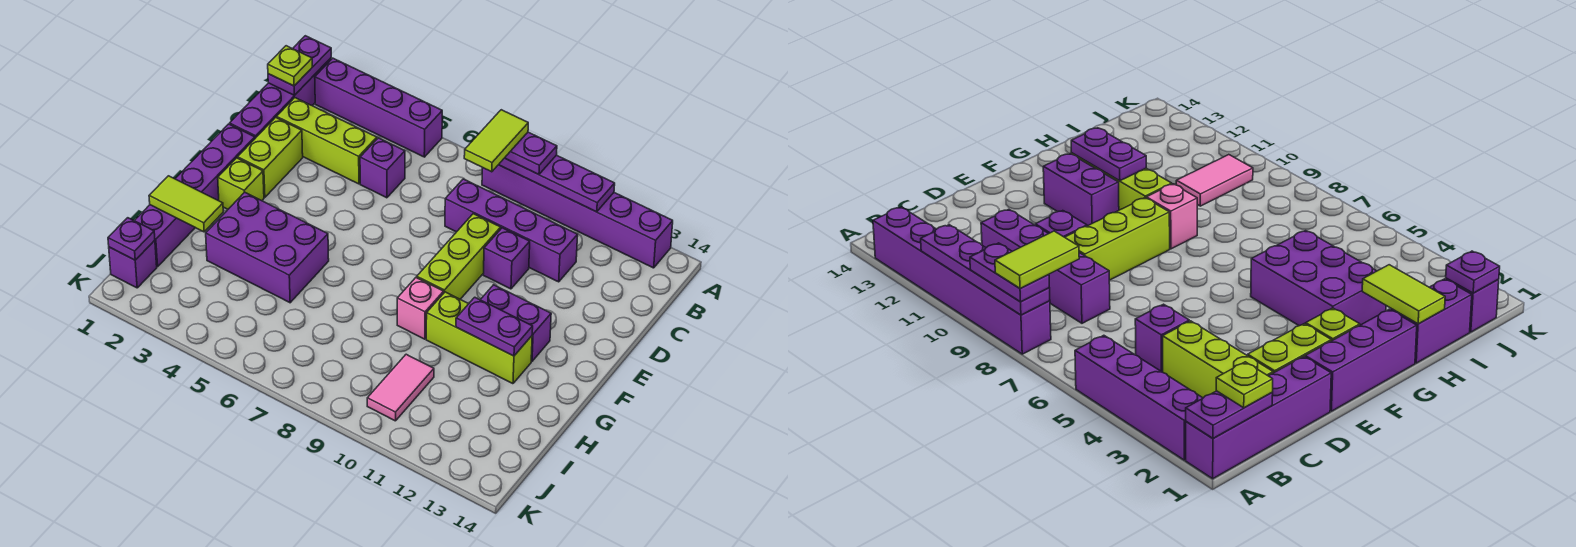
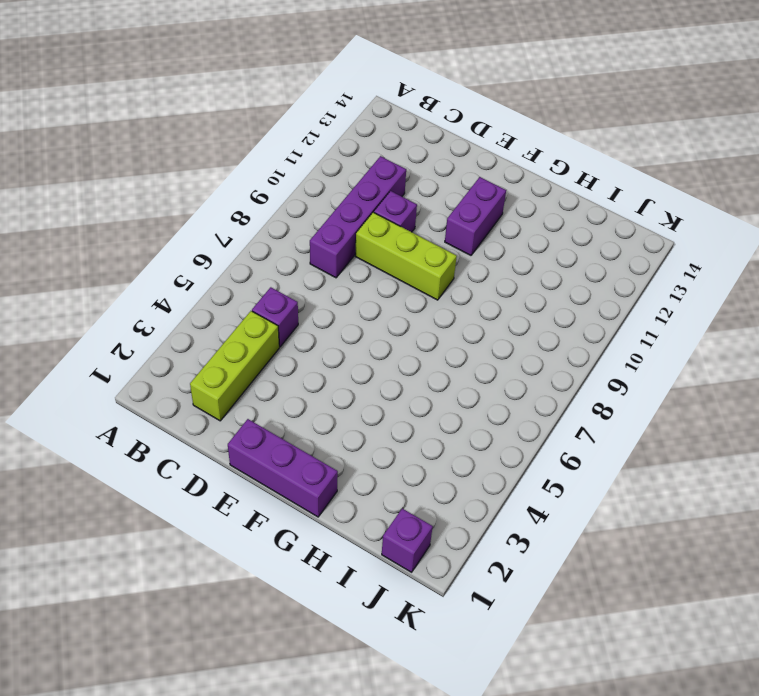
none -> purple 1x4 brick [230,58,331,138]
none -> purple 1x4 brick [315,58,442,157]
none -> purple 1x6 brick [482,165,673,268]

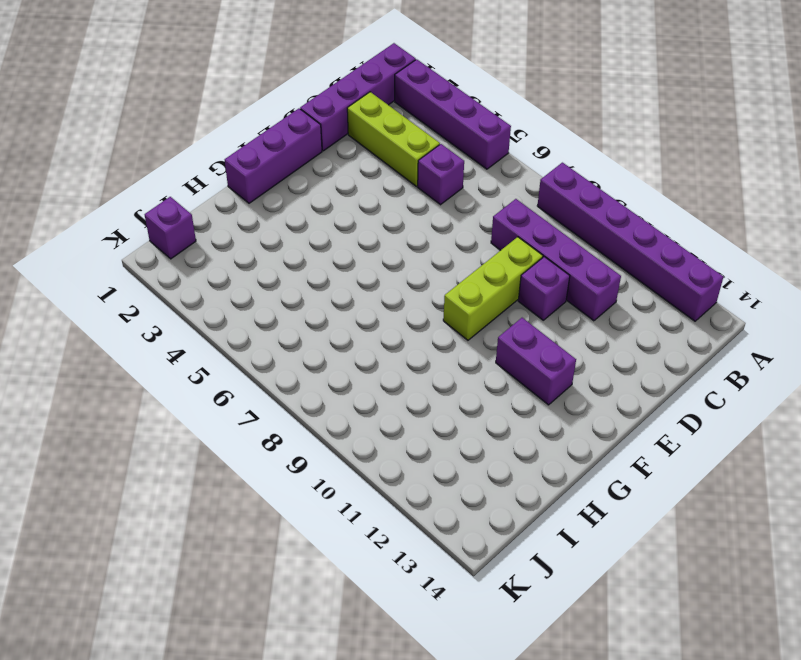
none -> lime 1x2 brick [238,117,303,197]
none -> lime 1x1 brick [218,158,264,209]
none -> purple 2x3 brick [206,192,329,303]

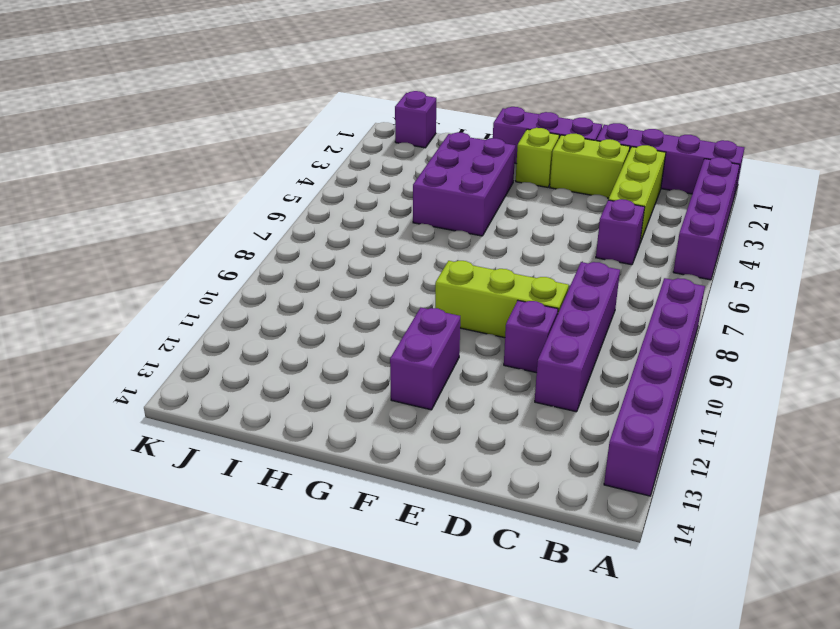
none -> pink 1x1 brick [397,278,444,339]
none -> lime 1x3 brick [426,292,532,384]
none -> purple 1x2 brick [134,205,195,267]

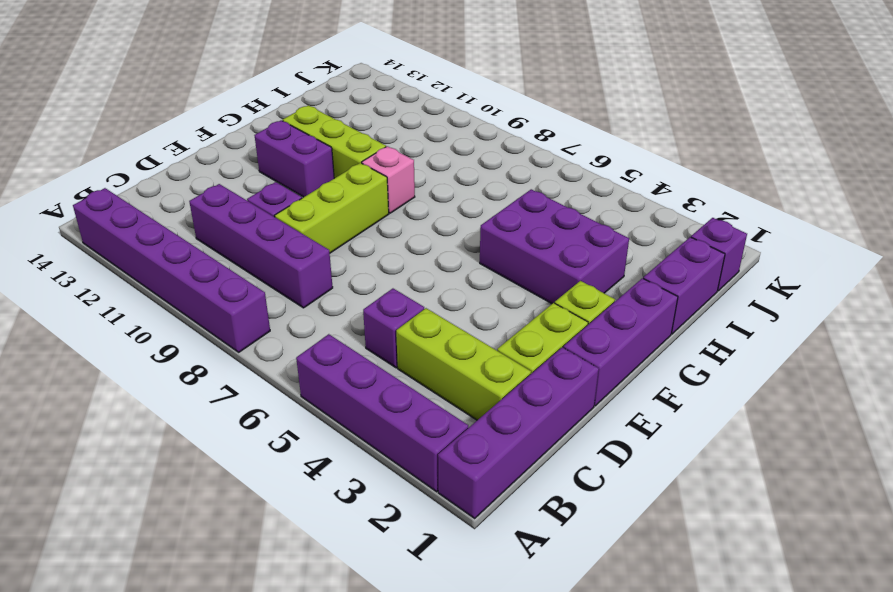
none -> pink 1x2 tile [367,354,434,421]
none -> purple 1x2 plate [268,36,331,95]
none -> purple 1x4 plate [499,155,615,212]

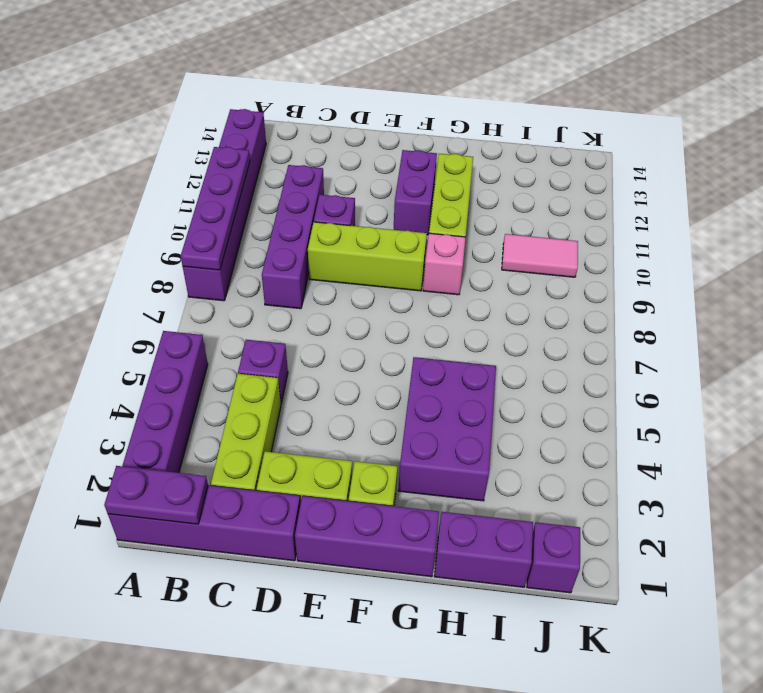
none -> purple 1x2 plate [456,297,533,356]
none -> lime 1x2 tile [149,176,223,232]
none -> purple 1x1 plate [108,218,155,260]

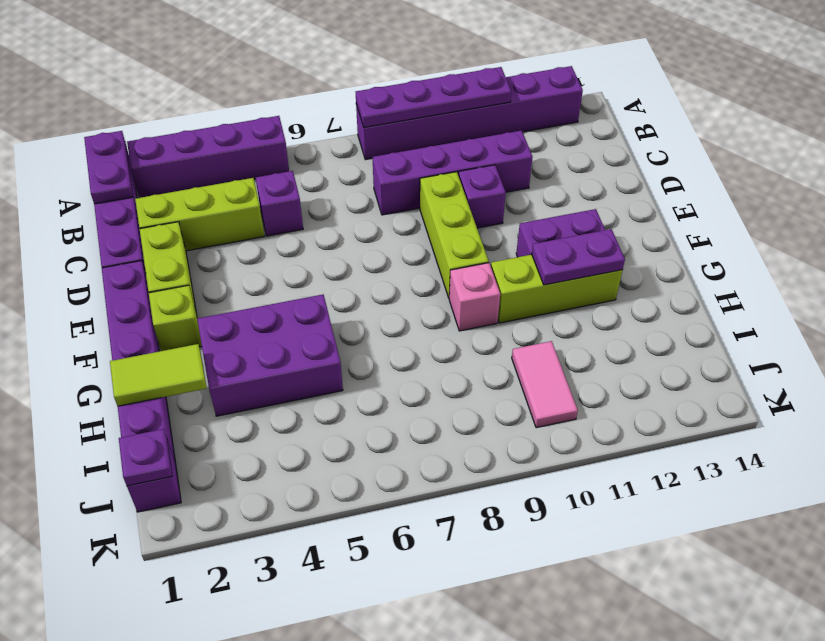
none -> purple 1x2 plate [505,132,557,174]
none -> lime 1x1 plate [268,46,312,86]
none -> lime 1x2 tile [464,110,528,172]

